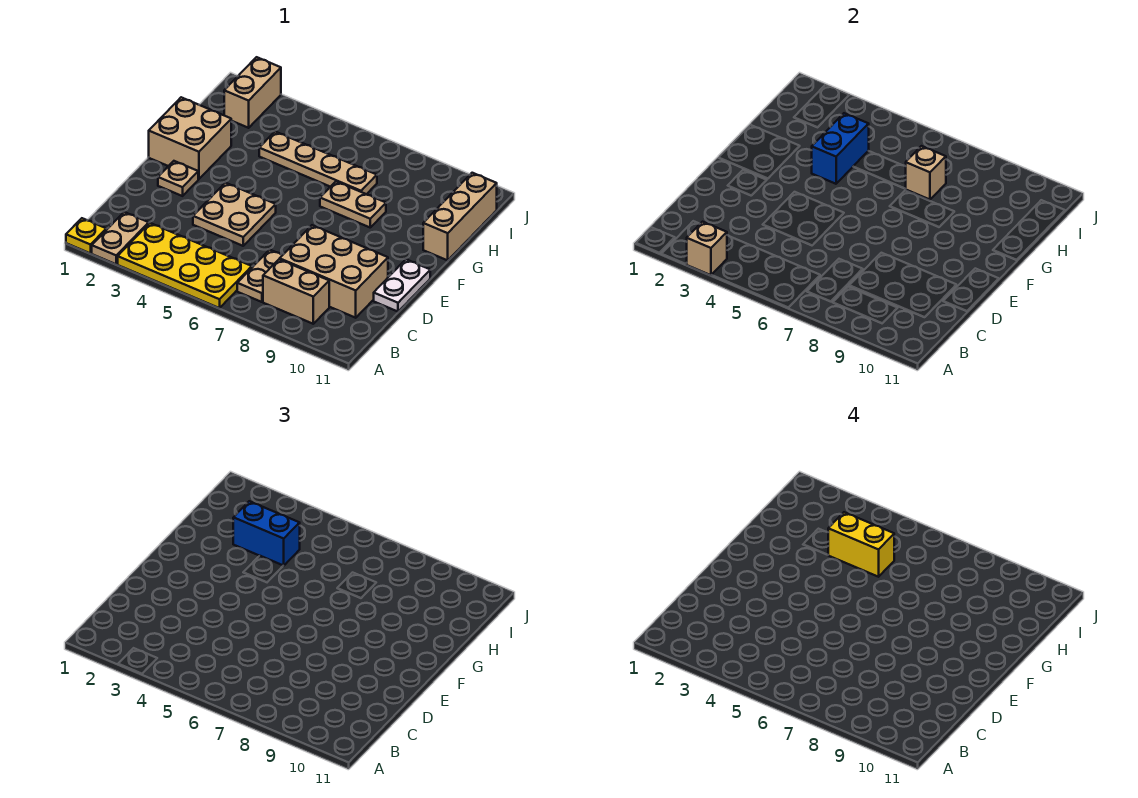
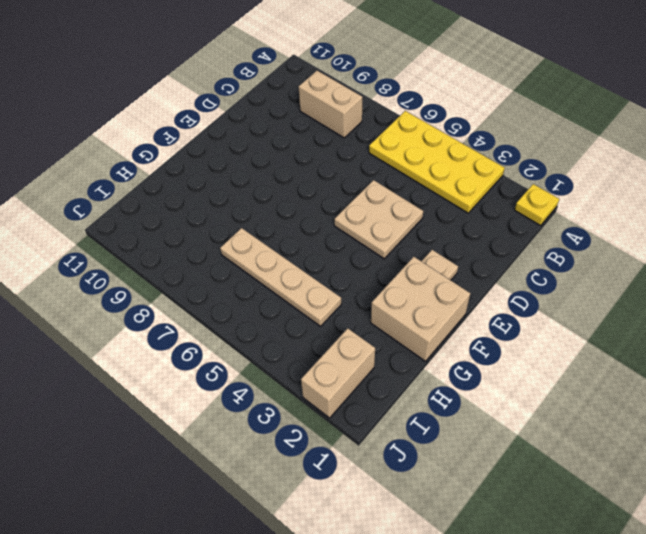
none -> tan 1x2 plate [92,212,149,264]
none -> tan 1x2 plate [237,250,282,302]
none -> tan 2x3 brick [280,225,388,318]

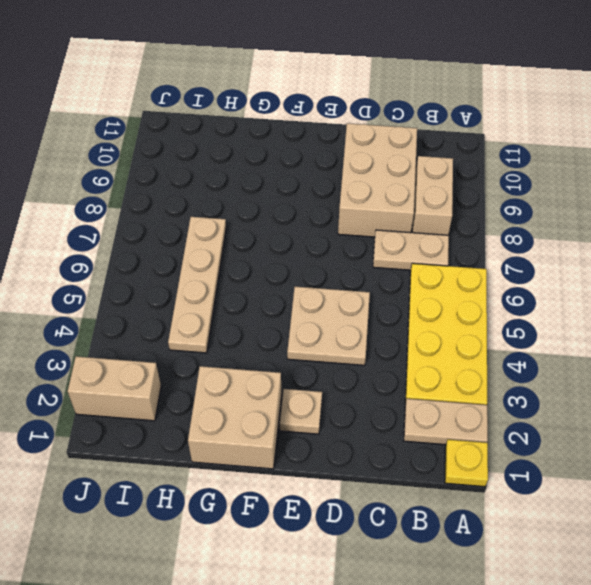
none -> white 1x2 plate [374,259,430,312]
none -> tan 1x2 plate [320,182,386,227]
none -> tan 1x3 brick [423,173,497,260]

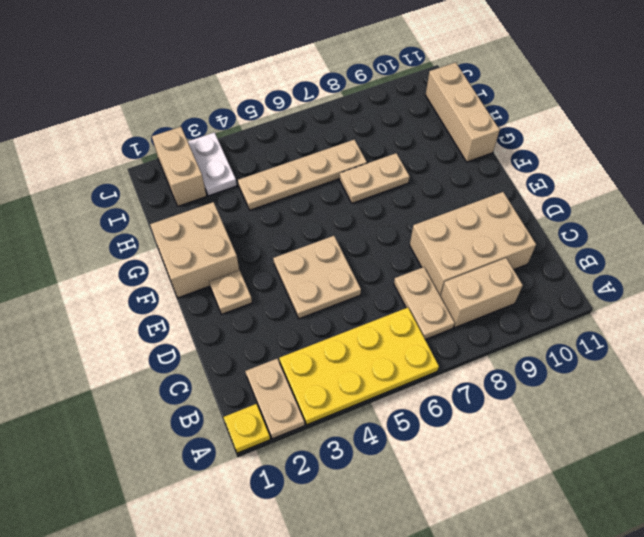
white 1x2 plate [188,132,237,196] -> white 1x2 plate moved to [374,259,430,312]
none -> tan 1x1 brick [687,222,727,275]
none -> blue 1x2 brick [812,113,869,184]
none -> tan 1x1 brick [906,146,946,200]

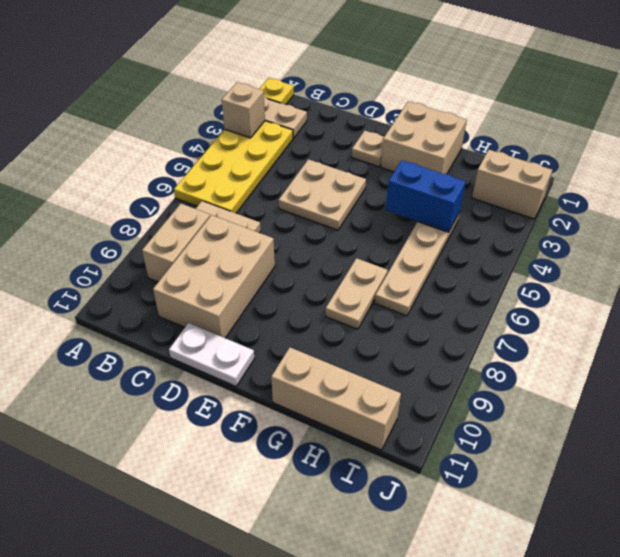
none -> tan 1x1 brick [906,146,946,200]
none -> blue 1x2 brick [233,501,300,566]
none -> yellow 1x2 brick [828,512,894,577]

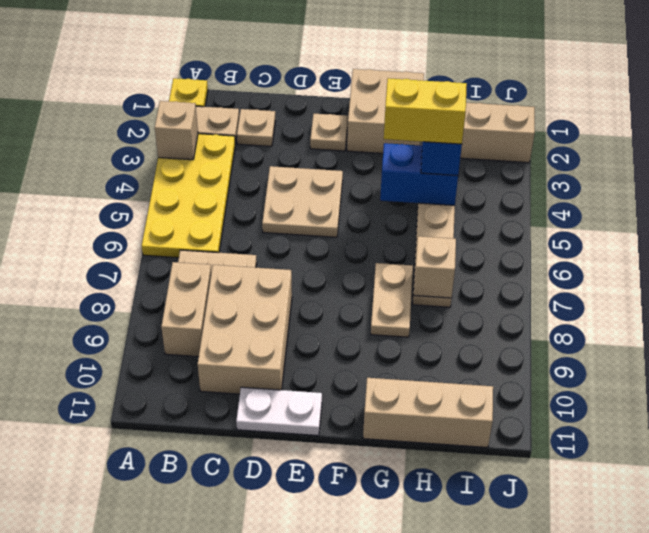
tan 1x1 plate [237,109,275,146] -> none
yellow 1x2 brick [384,78,467,144] -> yellow 1x2 brick turned to [828,512,894,577]

